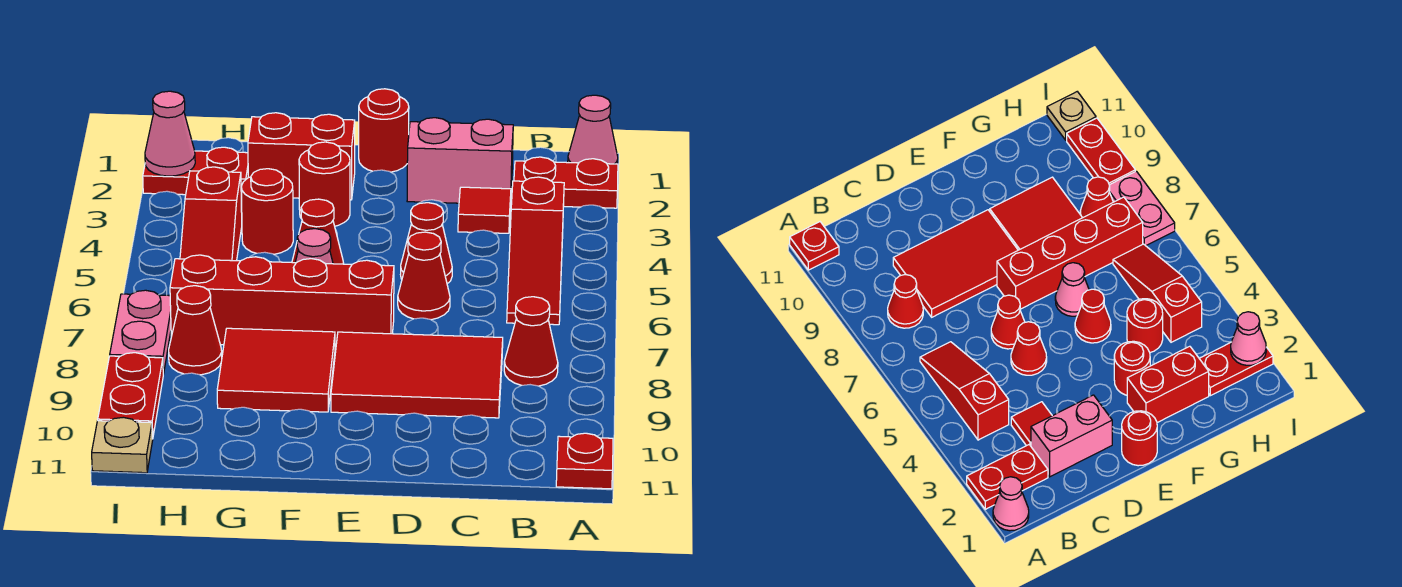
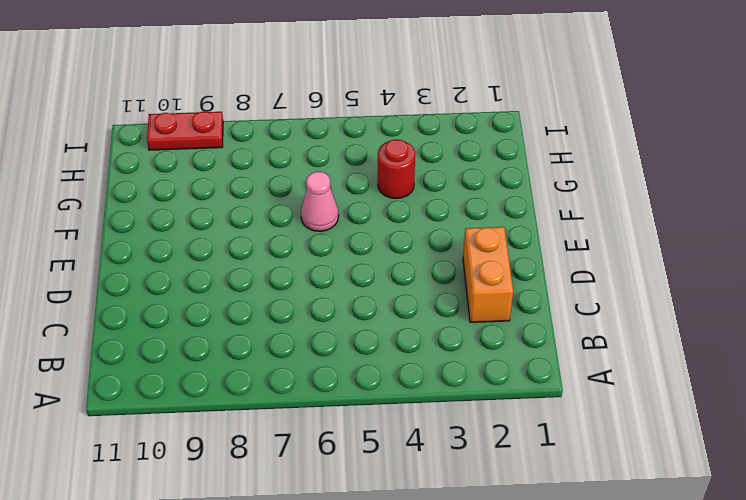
orange 1x2 brick [463,227,513,322] -> pink 1x2 brick [407,118,513,203]
none -> pink 1x1 cone [568,95,618,164]
none -> red 1x2 plate [514,157,618,208]
none -> red 1x1 plate [556,433,613,489]

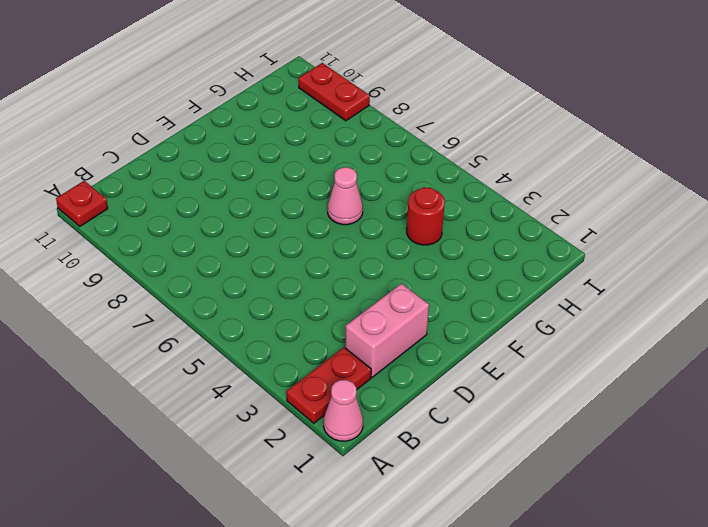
none -> red 1x3 slope [507,177,564,325]
none -> red 1x1 cone [504,297,558,386]
none -> red 1x1 tile [458,187,511,233]

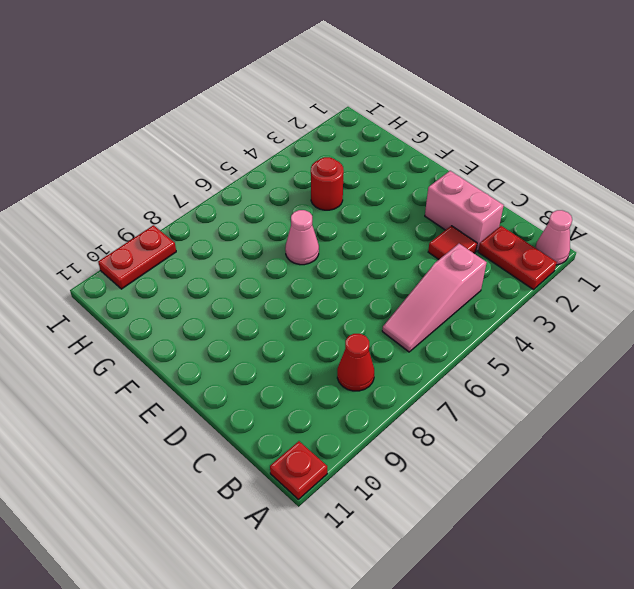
pink 1x3 slope [382,244,487,352] -> red 1x3 slope [507,177,564,325]
none -> red 2x3 tile [331,332,503,418]
none -> red 1x1 cone [401,203,452,284]
none -> red 1x1 cone [398,232,450,320]

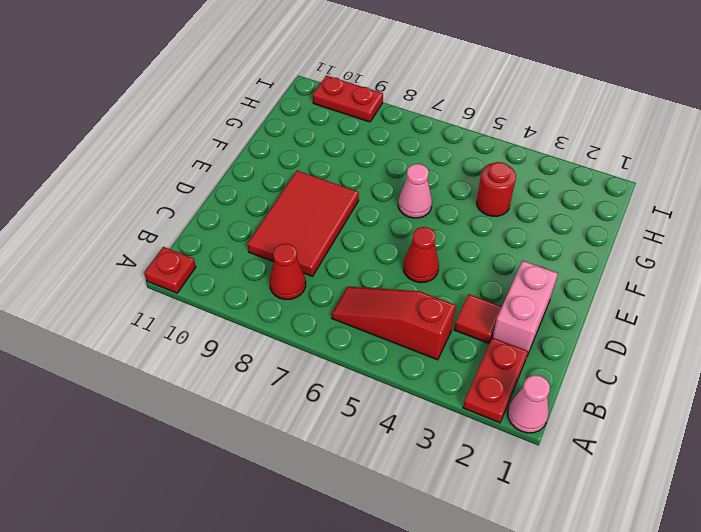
none -> red 1x1 cone [398,232,450,320]
none -> red 1x1 round brick [359,89,409,172]
none -> red 1x4 brick [170,255,394,348]

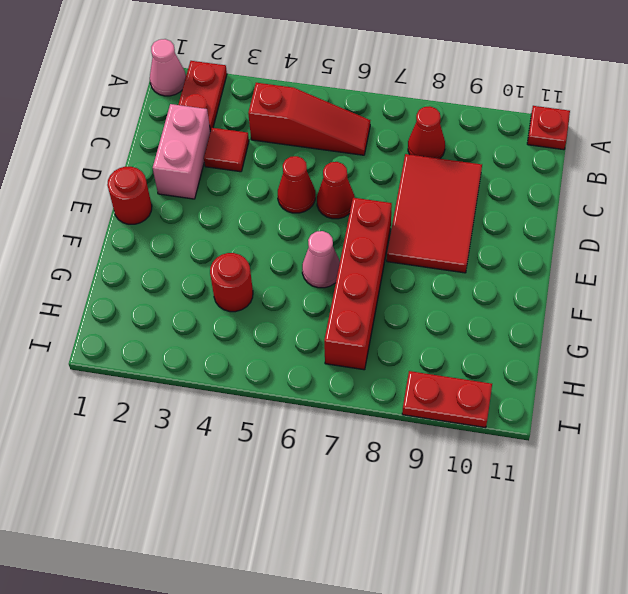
none -> red 1x2 brick [248,113,355,200]
none -> red 1x1 round brick [299,142,350,226]
none -> red 1x1 cone [292,199,344,264]

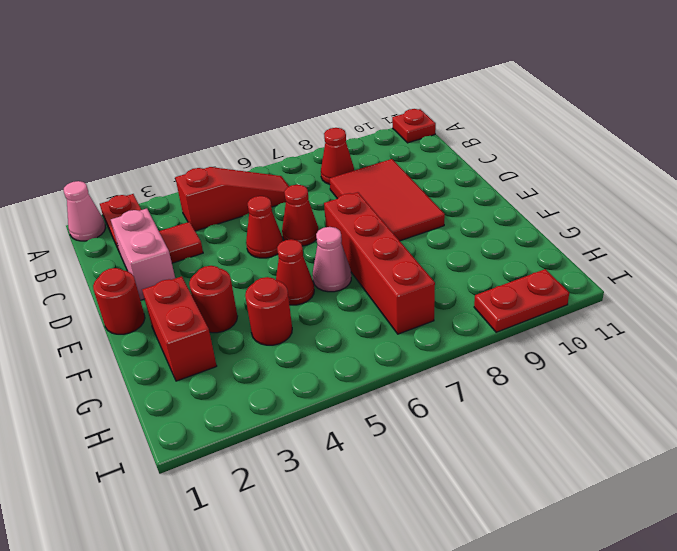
none -> red 2x2 tile [217,328,335,412]
none -> red 1x2 plate [143,147,248,196]
none -> red 1x3 slope [180,167,242,261]

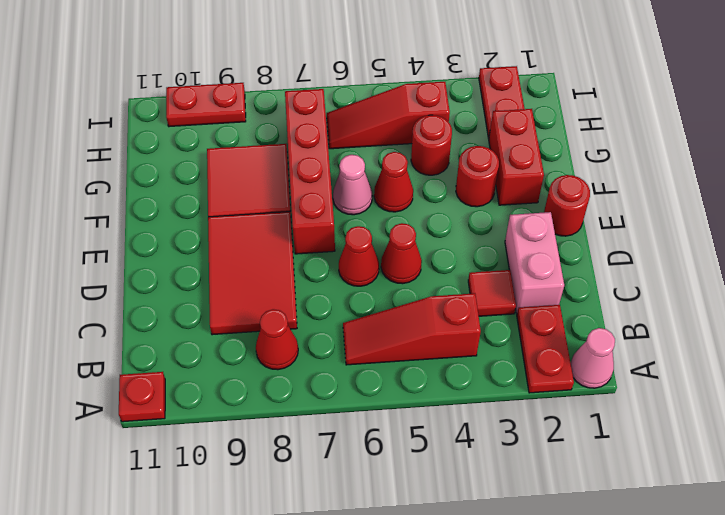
none -> red 1x1 cone [169,286,222,375]
none -> pink 1x2 plate [110,290,171,374]
none -> tan 1x1 plate [92,417,153,473]

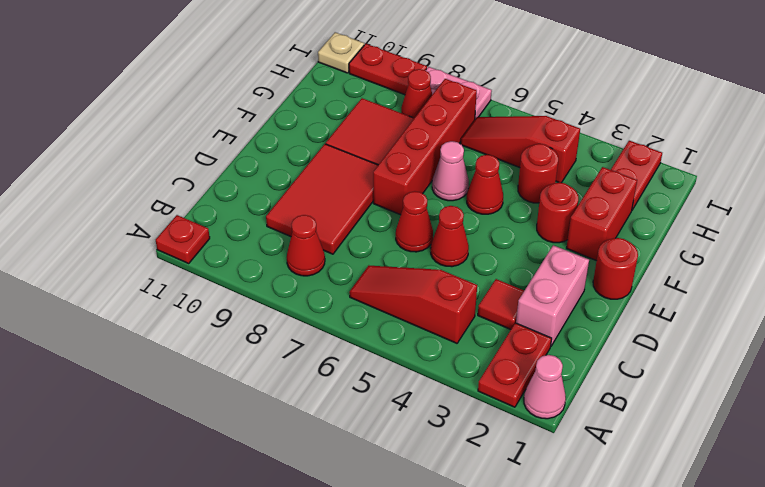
none -> pink 1x1 cone [145,91,195,176]

